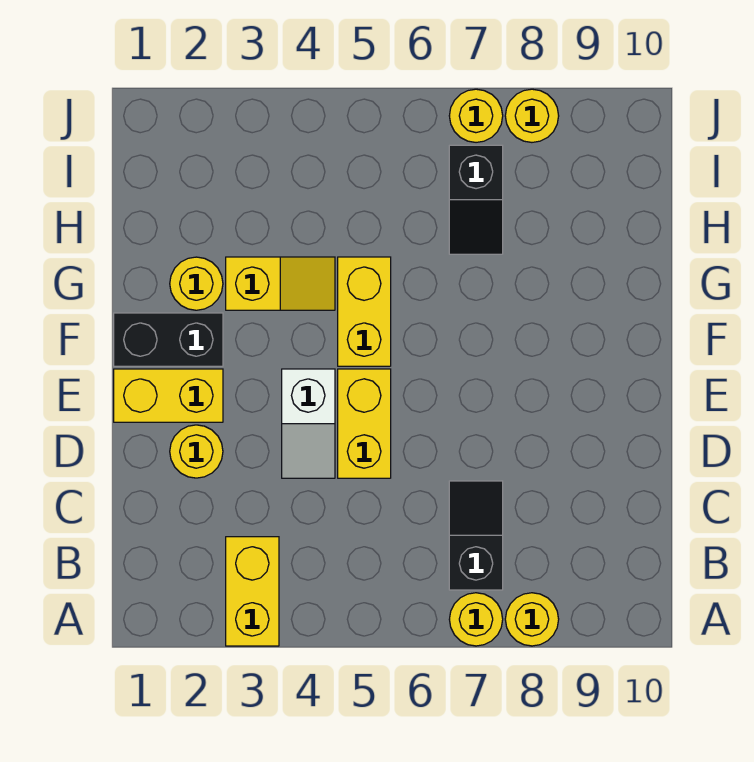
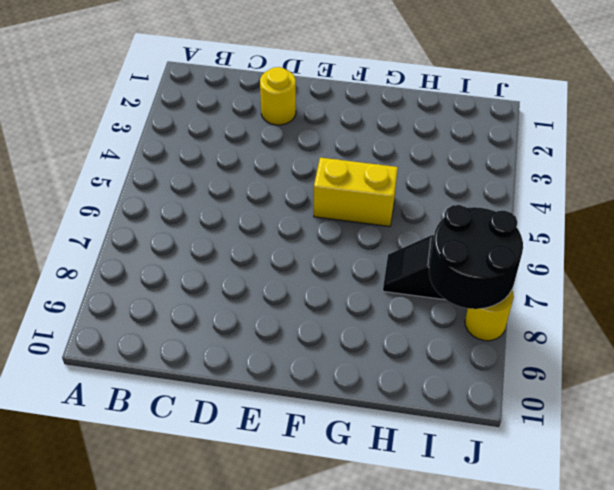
black 2x2 round brick [429,205,523,309] -> none
none -> yellow 1x2 brick [226,537,279,646]
none -> yellow 1x1 round brick [449,593,503,646]
none -> yellow 1x1 round brick [505,593,559,646]

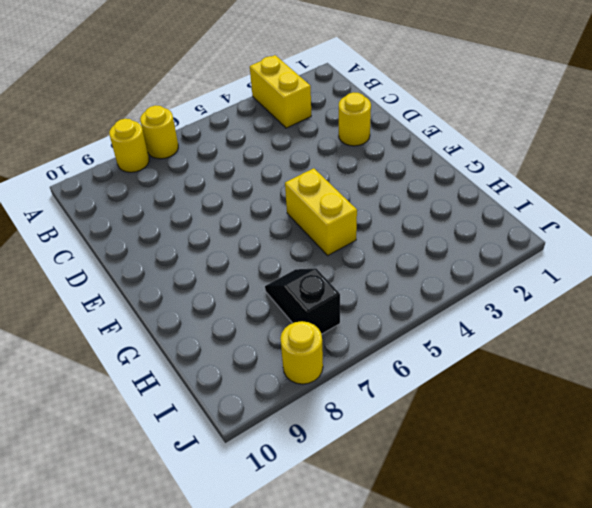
none -> black 1x2 slope [449,481,503,590]
none -> white 1x2 slope [282,369,335,478]
none -> yellow 1x2 brick [338,369,391,478]

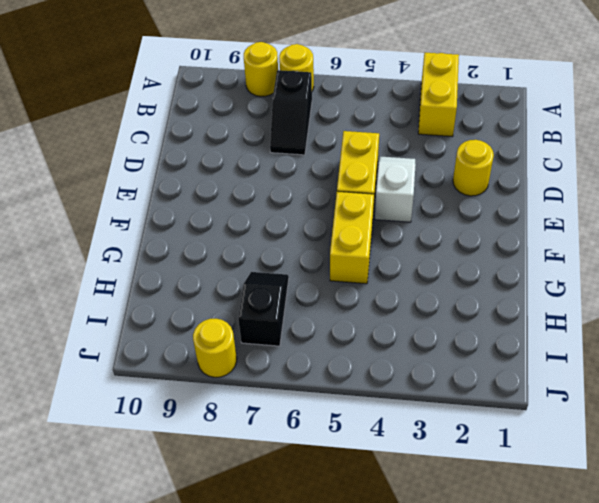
none -> yellow 1x2 brick [114,369,223,422]
none -> black 1x2 brick [114,313,223,366]
none -> yellow 1x1 round brick [170,257,223,310]

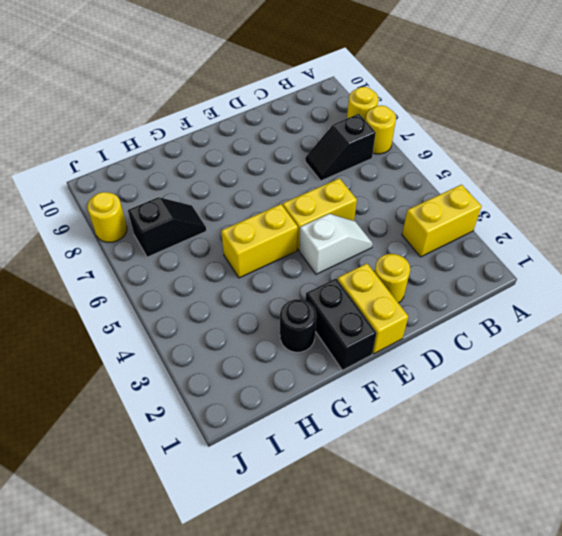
black 1x1 round brick [280,299,316,352] -> yellow 1x1 round brick [170,257,223,310]
none -> yellow 1x2 slope [226,257,335,310]
none -> yellow 1x1 round brick [449,89,503,142]

